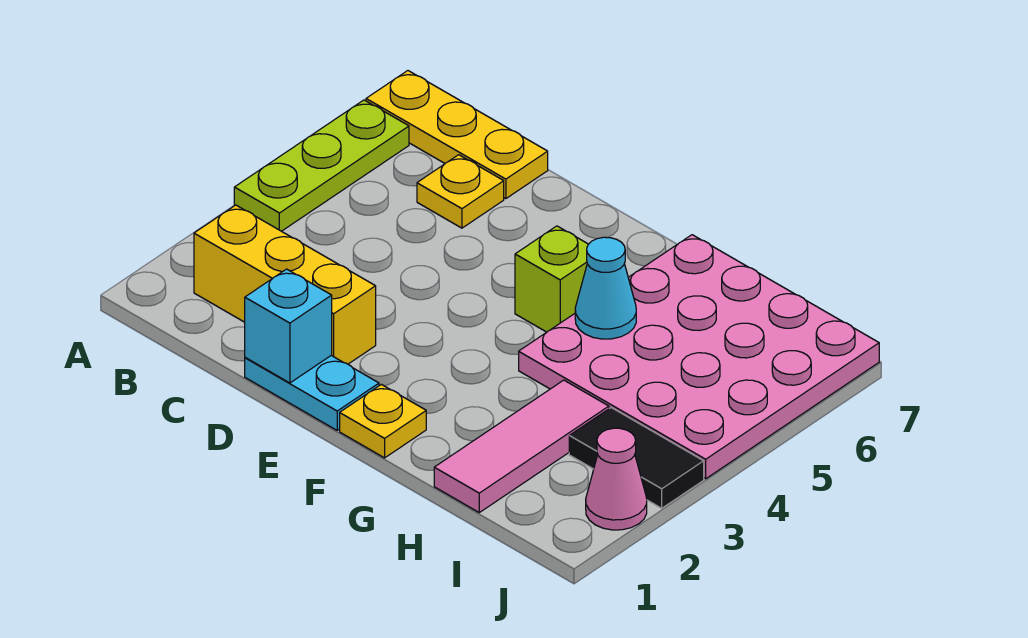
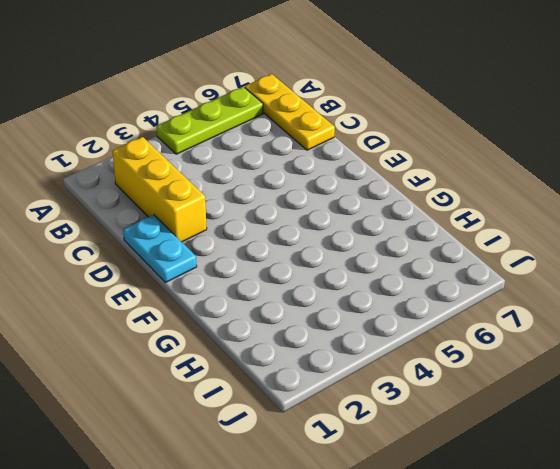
none -> yellow 1x1 plate [417,155,504,228]
none -> yellow 1x1 plate [340,384,426,458]
none -> lime 1x1 brick [515,226,588,332]

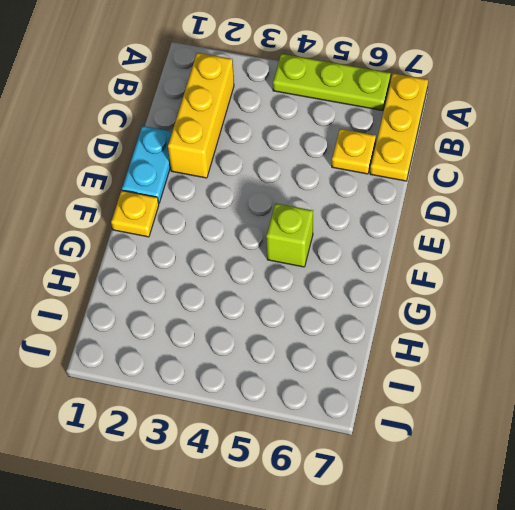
none -> pink 4x4 plate [519,235,879,479]
none -> pink 1x3 tile [434,380,609,512]
none -> black 1x2 tile [569,408,704,508]

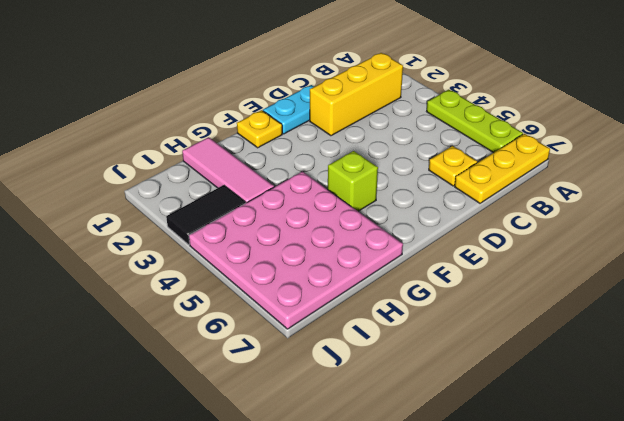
none -> pink 1x1 cone [586,428,647,530]
none -> cyan 1x1 brick [245,269,332,383]
none -> cyan 1x1 cone [575,237,636,339]

